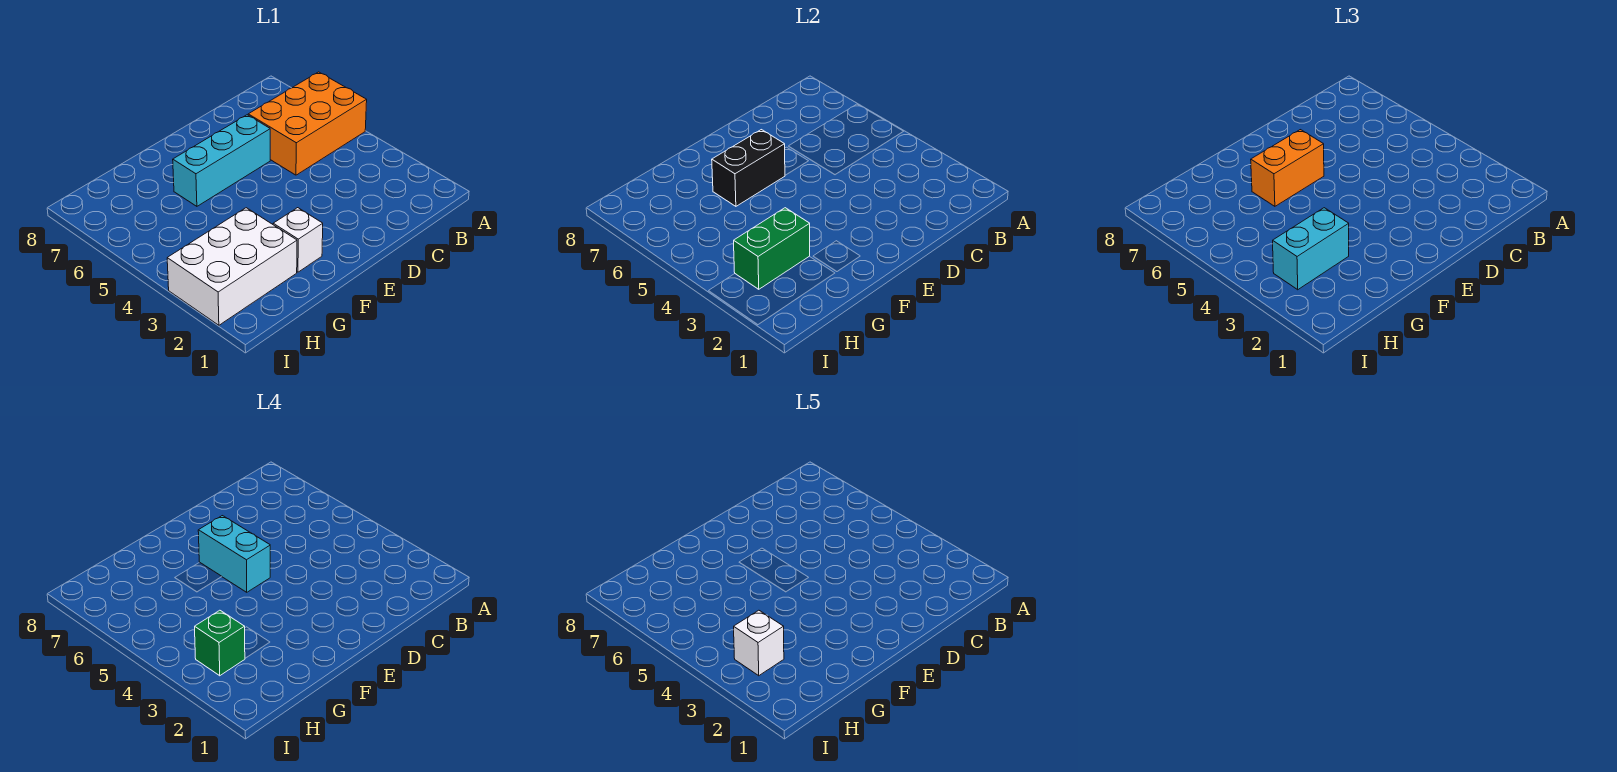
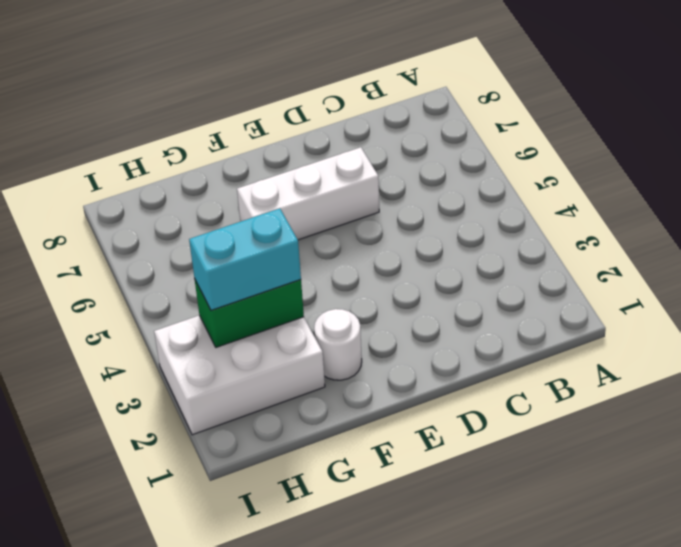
white 1x3 brick [237,147,379,240] -> cyan 1x3 brick [173,115,270,206]
white 1x1 round brick [314,309,362,380] -> white 1x1 brick [273,208,323,272]
none -> orange 2x3 brick [248,72,367,175]
none -> black 1x2 brick [712,130,785,206]

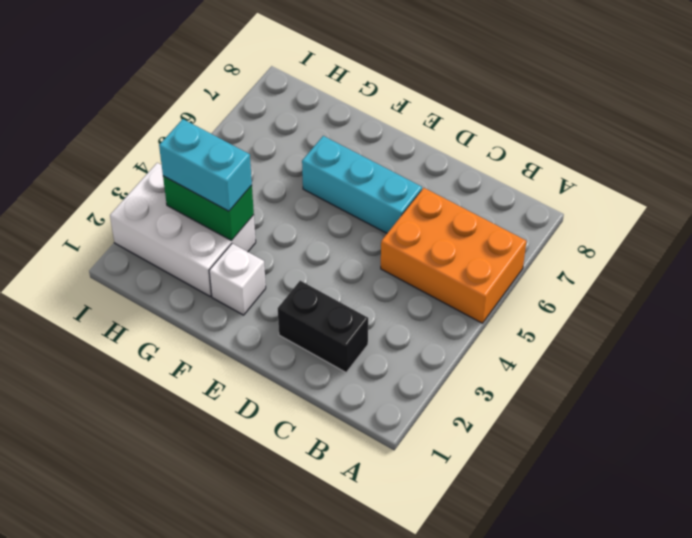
black 1x2 brick [278,281,368,372] -> black 1x2 brick moved to [712,130,785,206]
none -> orange 1x2 brick [1251,130,1324,206]
none -> cyan 1x2 brick [198,516,270,592]

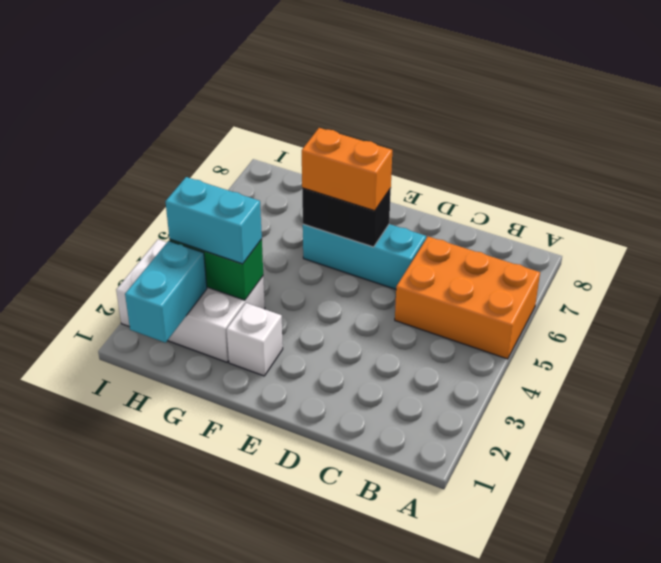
cyan 1x2 brick [125,241,207,343] -> cyan 1x2 brick moved to [198,516,270,592]
none -> green 1x1 brick [195,610,245,676]
none -> white 1x1 brick [734,610,784,676]

